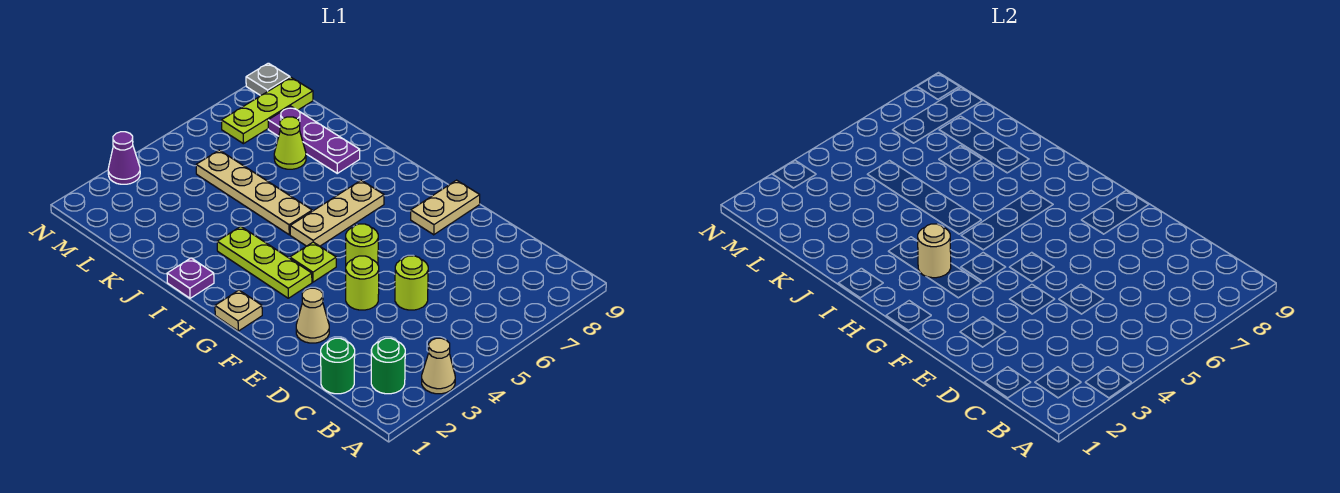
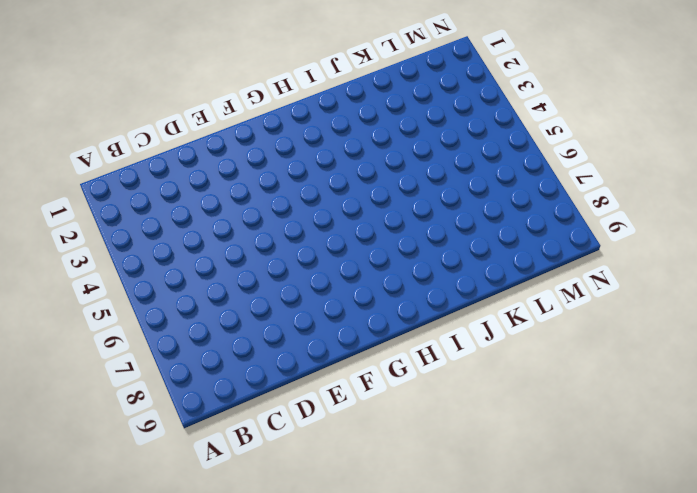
none -> tan 1x1 cone [422,338,455,394]
none -> green 1x1 round brick [371,338,405,394]
none -> green 1x1 round brick [321,338,355,394]

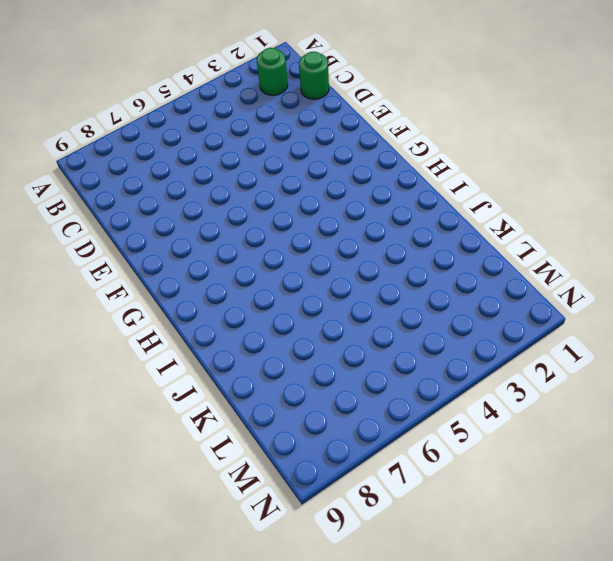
none -> tan 1x1 cone [422,338,455,394]
none -> lime 1x1 round brick [395,256,428,310]
none -> tan 1x1 cone [296,288,329,343]

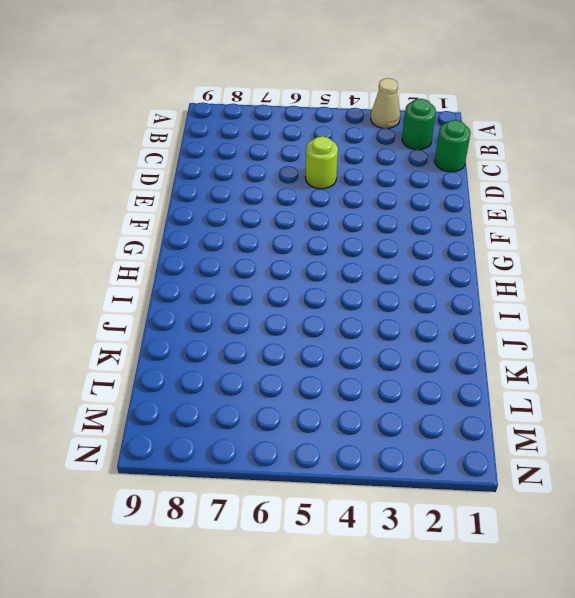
none -> tan 1x1 cone [296,288,329,343]
none -> lime 1x1 round brick [346,256,379,310]
none -> lime 1x1 round brick [346,224,378,265]

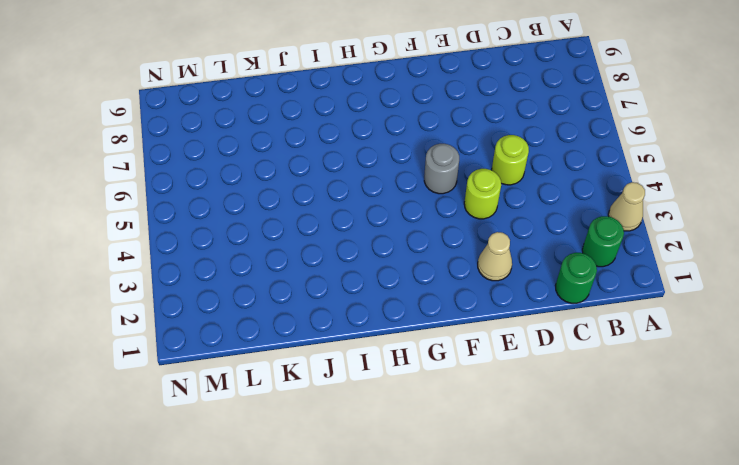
grey 1x1 round brick [424,144,459,194] -> lime 1x1 round brick [346,224,378,265]
none -> tan 1x2 plate [411,180,480,235]
none -> tan 1x1 plate [215,290,262,331]
none -> lime 1x3 plate [217,226,312,298]

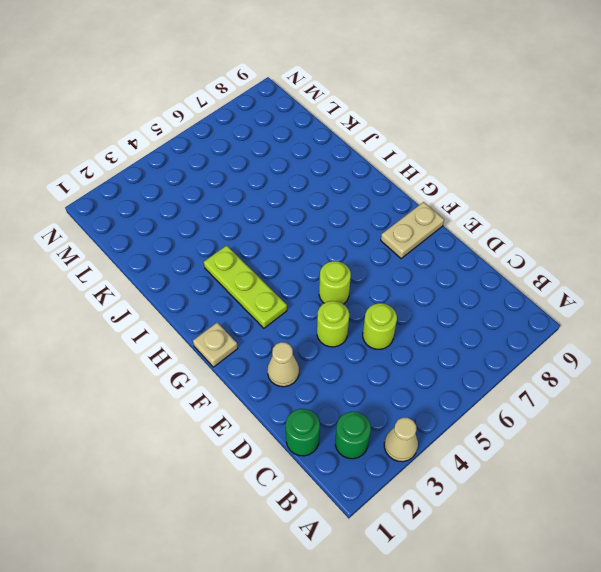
none -> lime 1x1 plate [290,242,336,282]
none -> tan 1x3 plate [290,180,384,246]
none -> purple 1x1 plate [167,258,214,298]

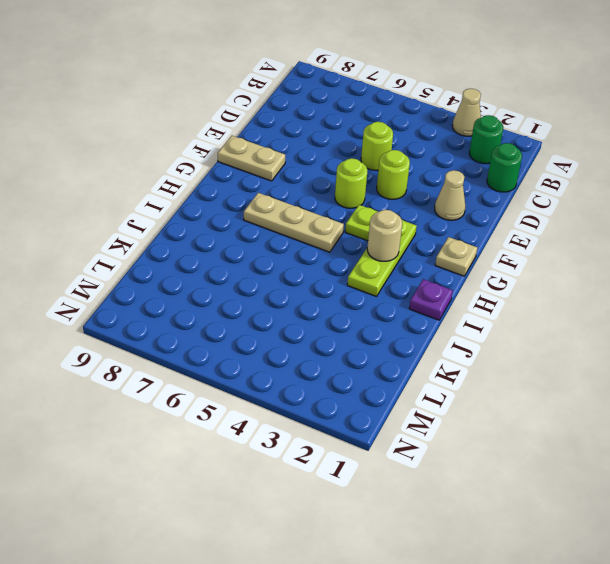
none -> tan 1x4 plate [196,150,312,235]
none -> purple 1x3 plate [268,106,360,173]
none -> lime 1x1 cone [274,117,306,169]

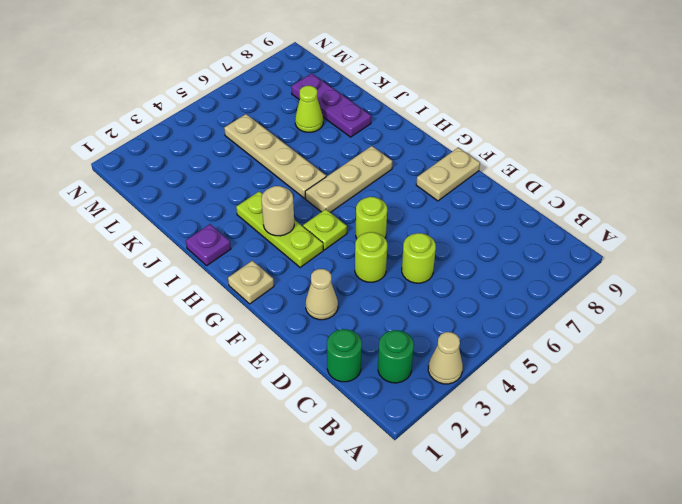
none -> lime 1x3 plate [221,78,313,144]
none -> purple 1x1 cone [108,132,140,184]
none -> grey 1x1 plate [246,63,290,95]

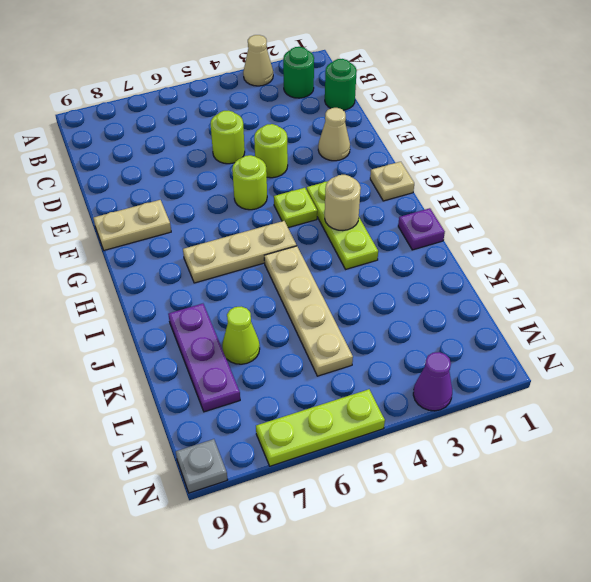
lime 1x3 plate [256,389,385,466] -> lime 1x3 plate moved to [221,78,313,144]

